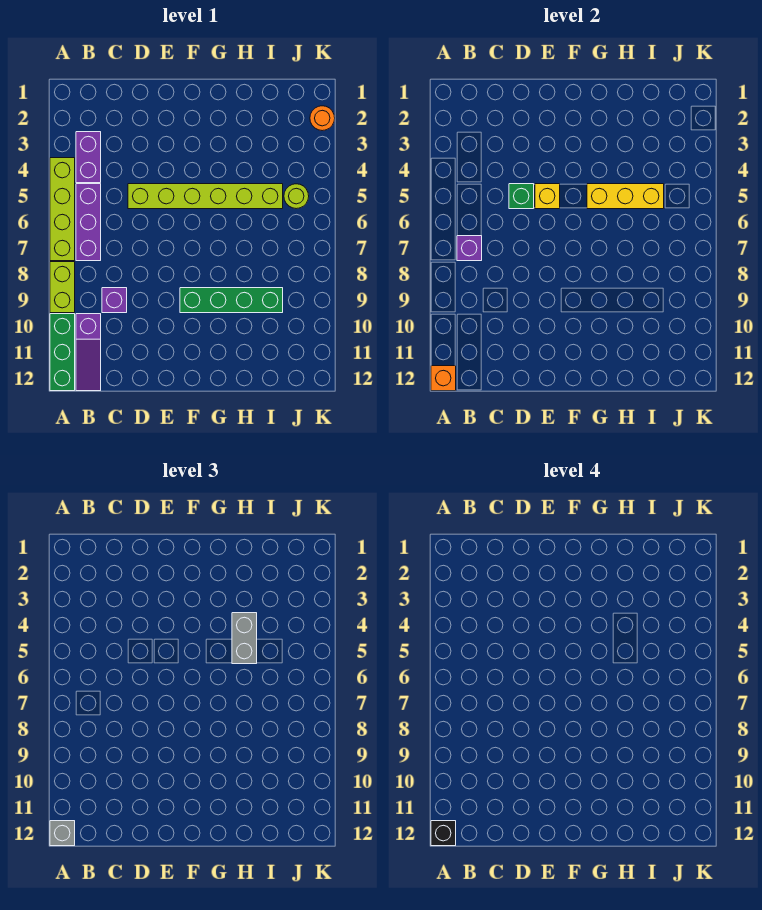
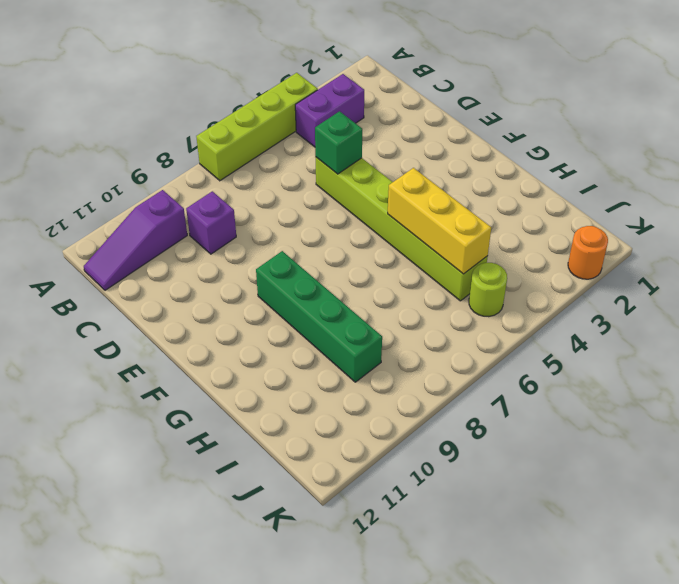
none -> lime 1x2 brick [50,262,75,313]
none -> green 1x3 brick [50,314,75,391]
none -> purple 1x3 brick [76,184,101,261]

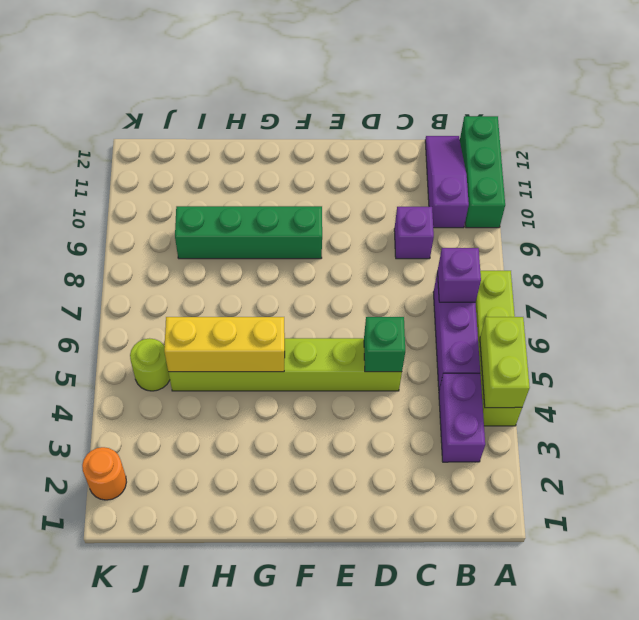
lime 1x2 brick [480,317,530,408] -> lime 1x2 brick moved to [50,262,75,313]
none -> orange 1x1 brick [431,366,456,391]
none -> yellow 1x1 brick [535,184,560,209]
none -> grey 1x1 brick [50,821,75,846]

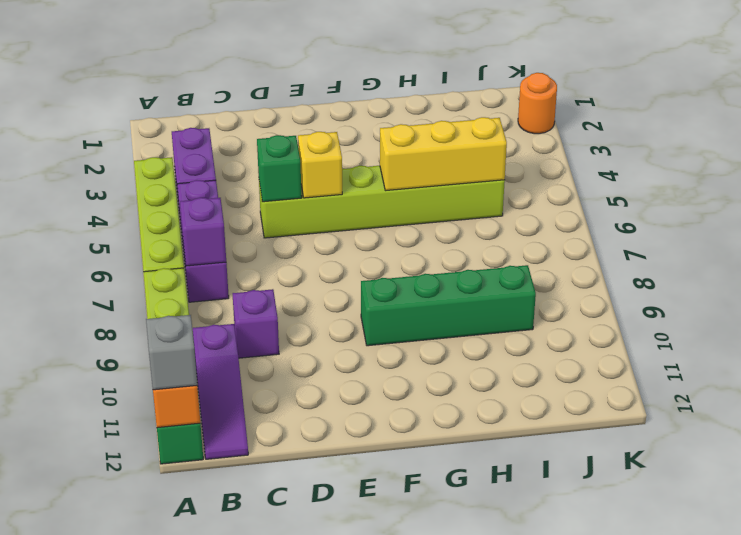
none -> lime 1x1 round brick [284,184,309,209]
none -> grey 1x2 brick [232,613,257,664]
none -> black 1x1 brick [431,821,456,846]

